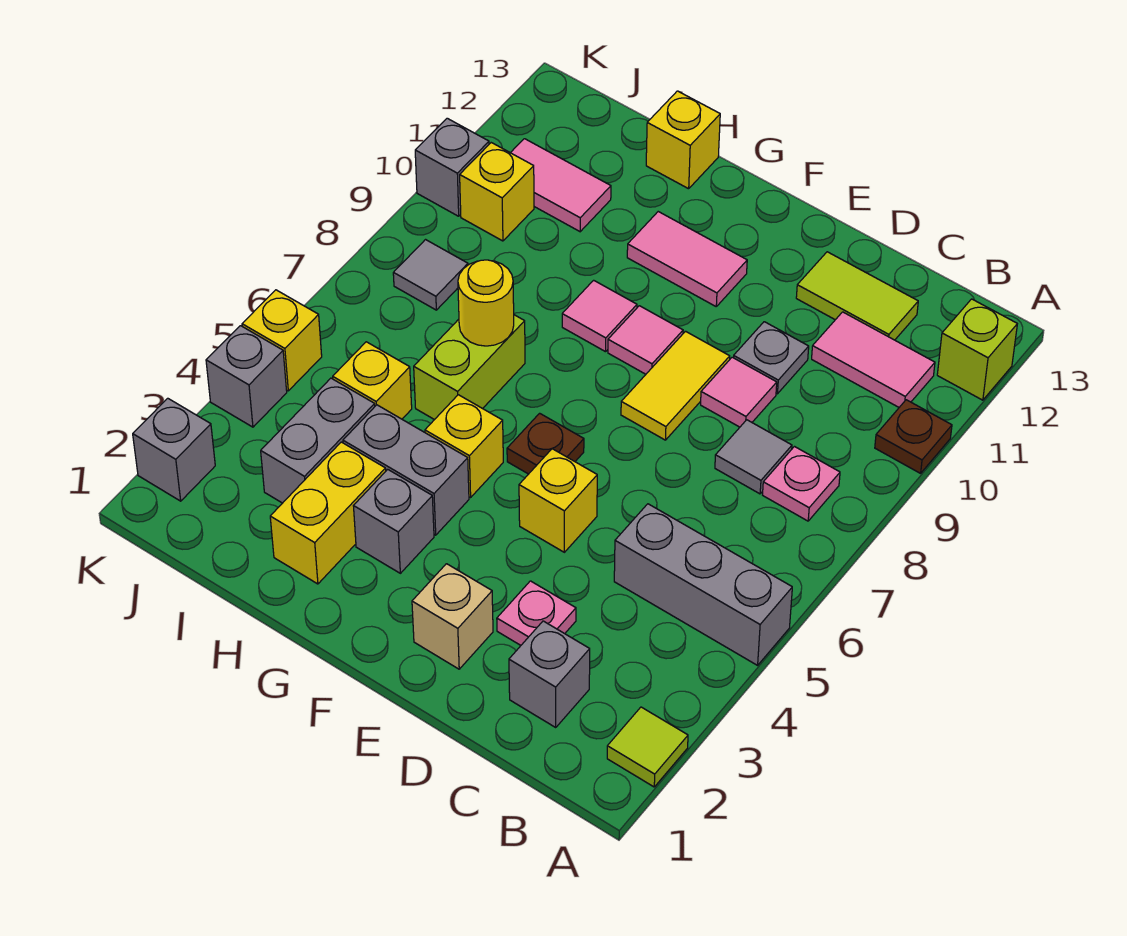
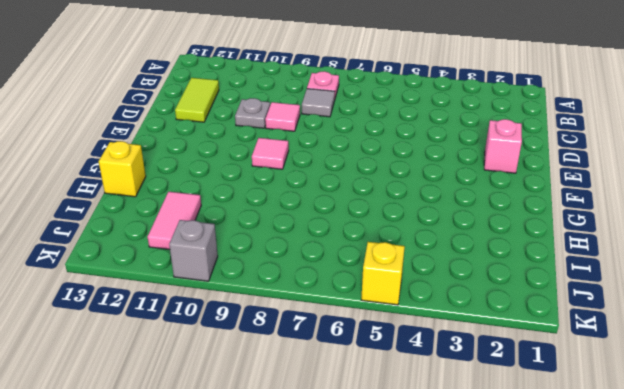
pink 1x1 brick [484,119,522,173] -> tan 1x1 brick [412,564,493,669]
none -> lime 1x1 tile [607,707,688,787]
none -> grey 1x3 brick [614,504,792,665]
none -> brown 1x1 plate [875,400,952,473]
none -> lime 1x1 brick [937,299,1017,400]

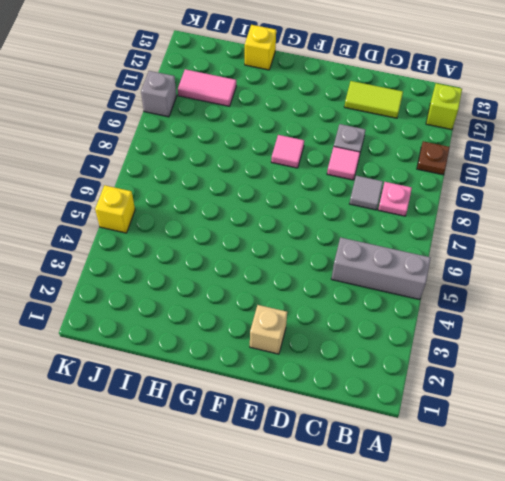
none -> lime 1x1 tile [607,707,688,787]
none -> pink 1x2 tile [812,312,935,407]
none -> grey 1x1 brick [509,621,590,727]
none -> pink 1x1 plate [497,581,576,645]

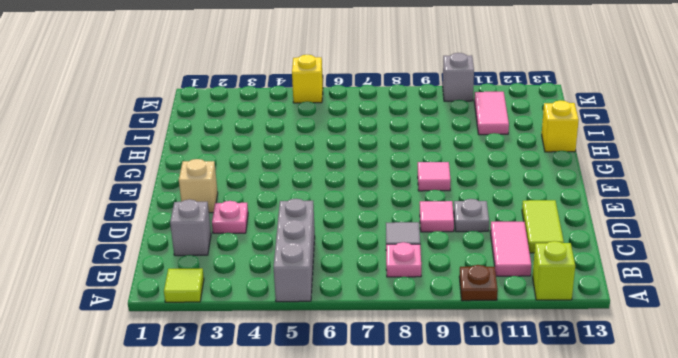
none -> yellow 1x1 brick [519,449,597,552]
none -> yellow 1x2 tile [621,331,730,440]
none -> brown 1x1 plate [507,413,584,474]
none -> pink 1x2 tile [627,212,747,306]

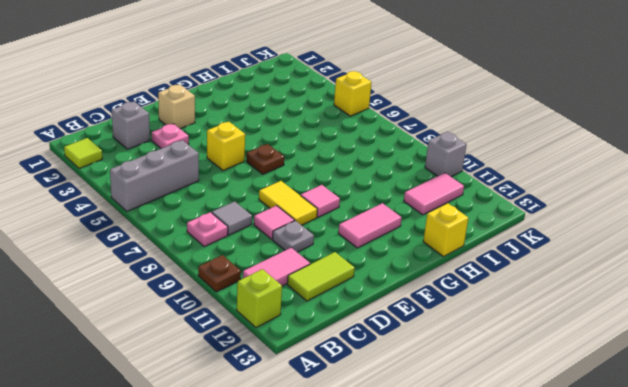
none -> grey 1x1 brick [354,469,434,573]
none -> grey 1x2 brick [343,405,469,535]
none -> yellow 1x1 brick [425,395,503,497]
none -> pink 1x1 tile [562,280,637,352]

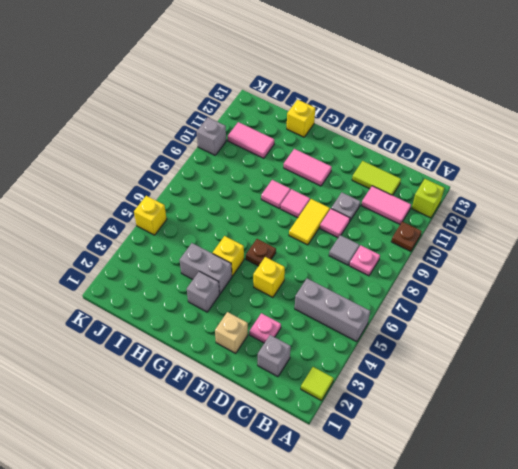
none -> yellow 1x2 brick [270,442,386,584]
none -> lime 1x2 brick [414,315,525,420]
none -> grey 1x2 brick [261,378,375,503]
none -> yellow 1x1 brick [333,342,412,419]

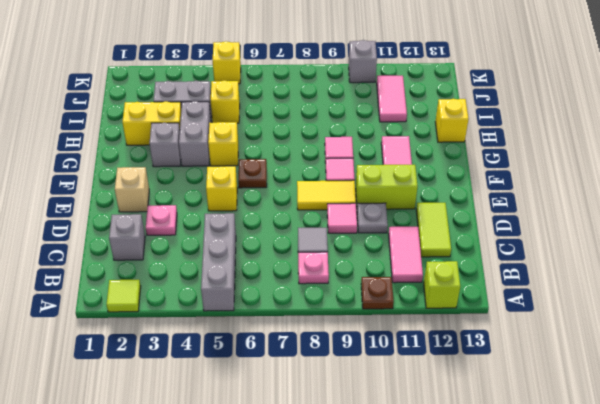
lime 1x2 brick [356,165,418,209] -> lime 1x2 brick moved to [414,315,525,420]
none -> grey 1x1 tile [393,240,468,310]
none -> yellow 1x1 brick [460,143,534,241]
none -> grey 1x1 brick [133,398,215,501]
none -> grey 1x1 brick [206,326,287,427]

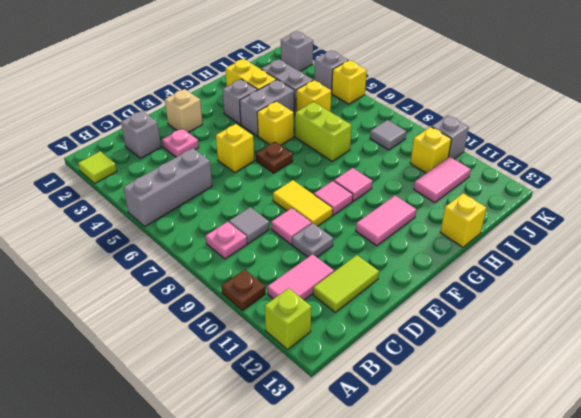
none -> yellow 1x1 round brick [458,260,514,346]

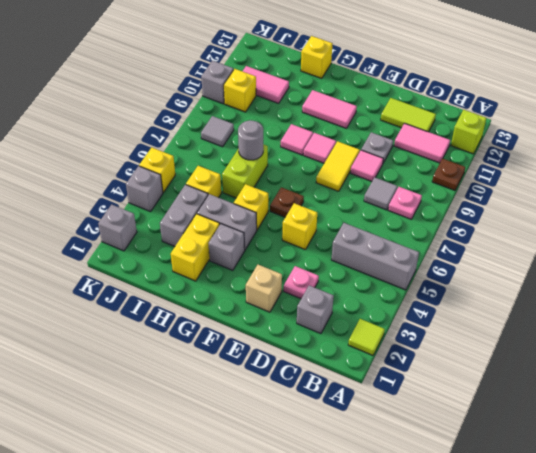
grey 1x1 round brick [238,120,263,160] -> yellow 1x1 round brick [458,260,514,346]

